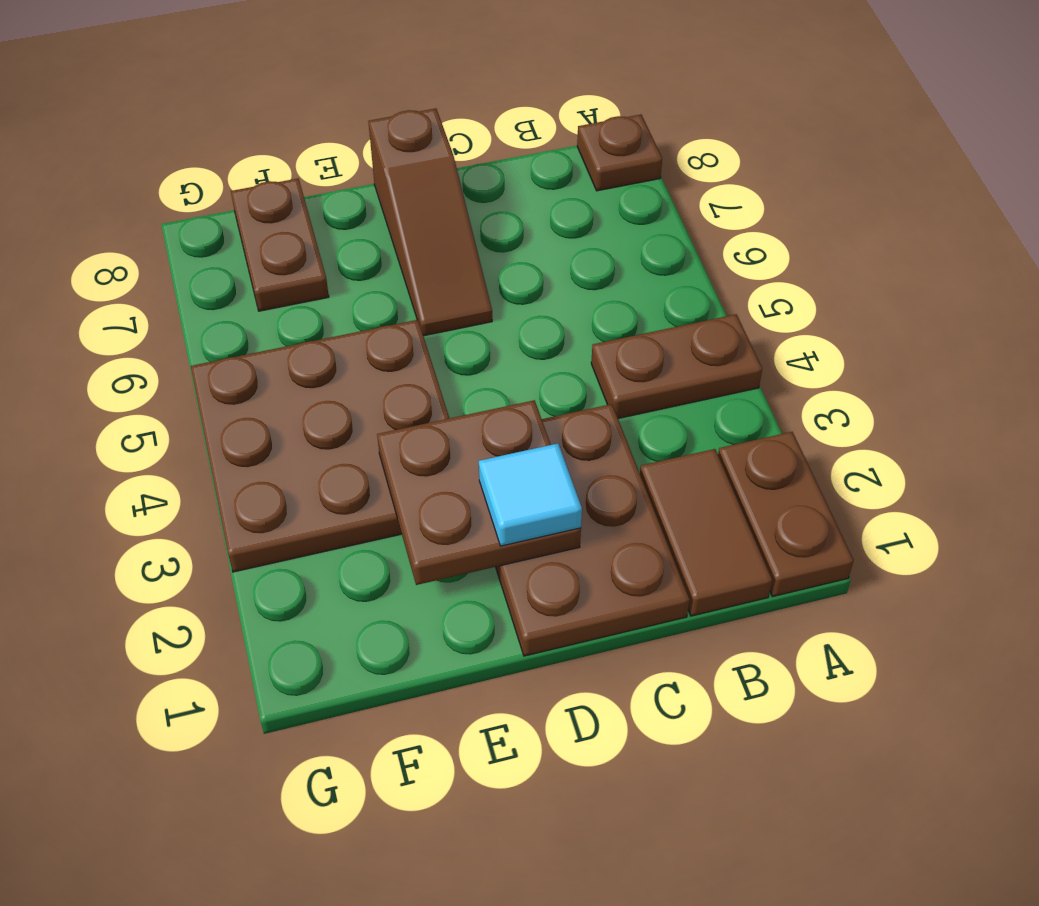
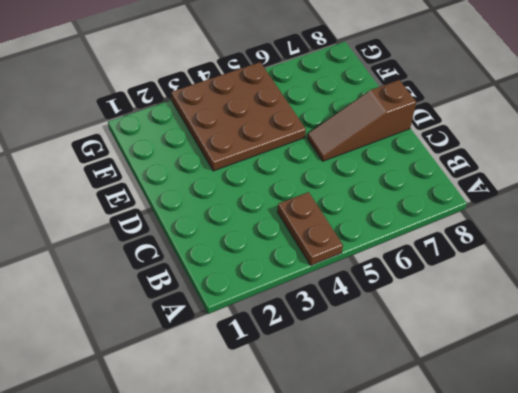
none -> brown 1x2 plate [718,432,854,597]
none -> brown 1x1 plate [577,114,662,191]

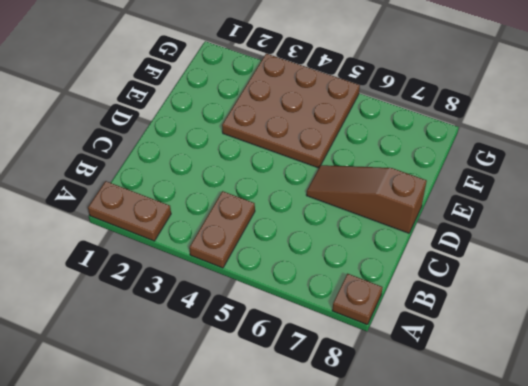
none -> brown 1x2 tile [640,449,772,616]
none -> brown 2x3 plate [496,404,690,656]

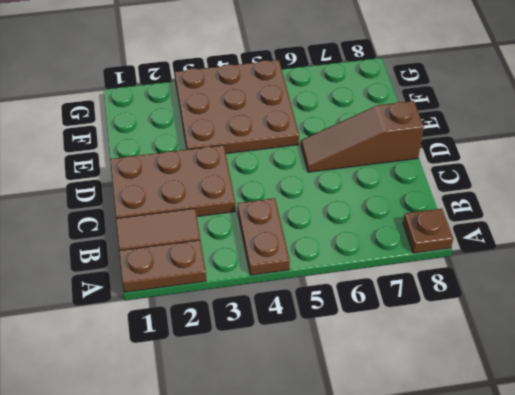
none -> brown 1x2 plate [231,178,329,311]
none -> brown 2x2 plate [377,400,581,585]

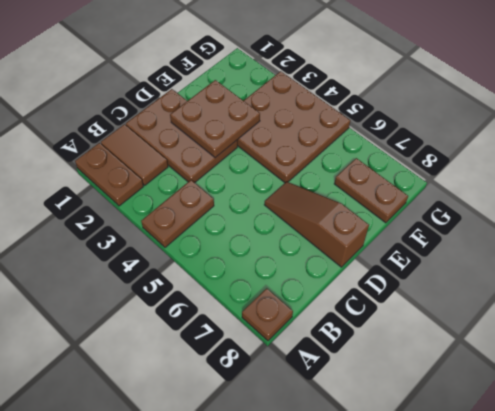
none -> cyan 1x1 tile [479,443,582,546]

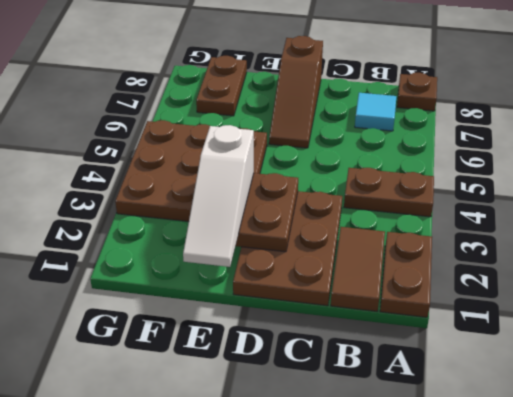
cyan 1x1 tile [355,93,396,131] -> cyan 1x1 tile moved to [479,443,582,546]
white 1x3 slope [183,125,254,267] -> none

